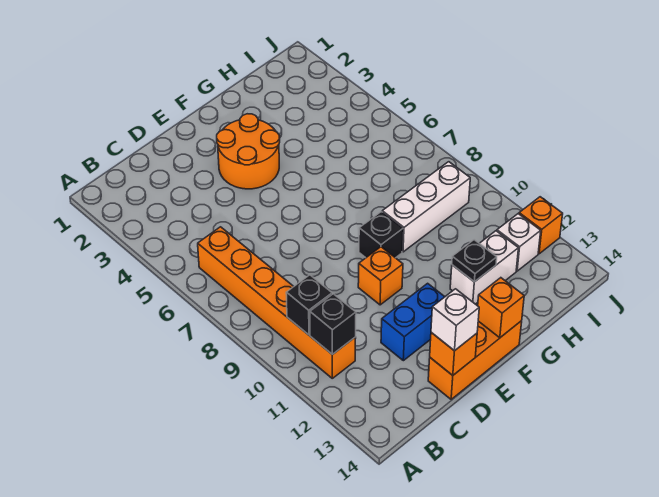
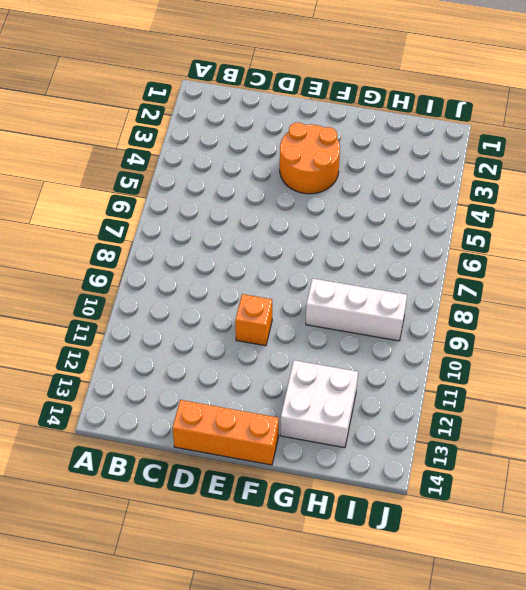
white 2x2 brick [280,360,358,448] -> white 1x2 brick [450,231,518,304]
none -> orange 1x6 brick [198,227,356,378]
none -> blue 1x2 brick [381,283,445,361]
none -> black 1x1 brick [359,212,403,258]

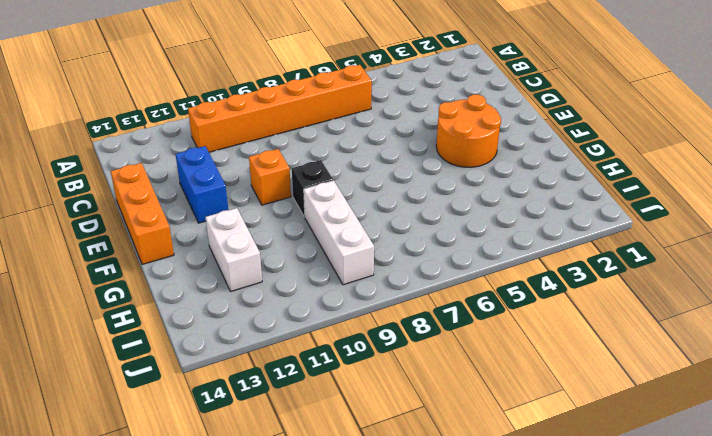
none -> white 1x1 brick [497,214,541,271]
none -> orange 1x1 brick [519,197,563,254]
none -> black 1x1 brick [286,275,332,335]

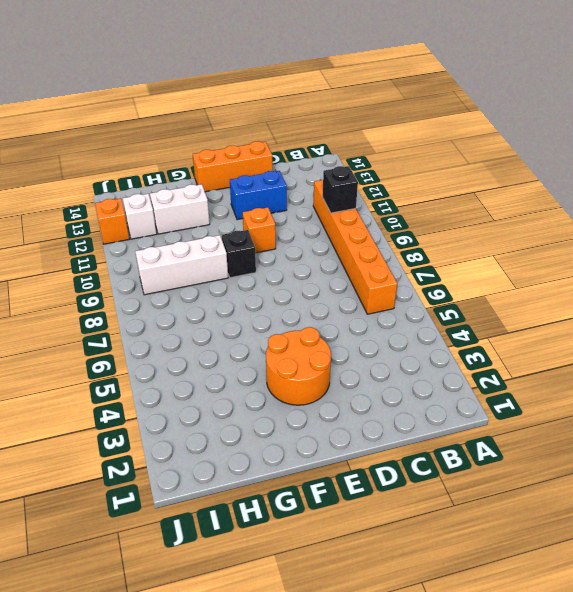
none -> black 1x1 brick [310,294,356,354]
none -> orange 1x1 brick [430,332,477,375]
none -> orange 1x1 brick [478,278,524,338]

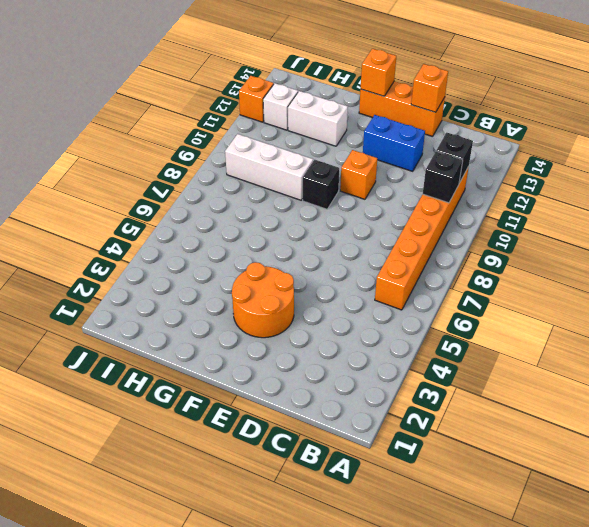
none -> black 1x1 plate [452,240,497,282]
none -> white 1x1 brick [431,289,479,351]

